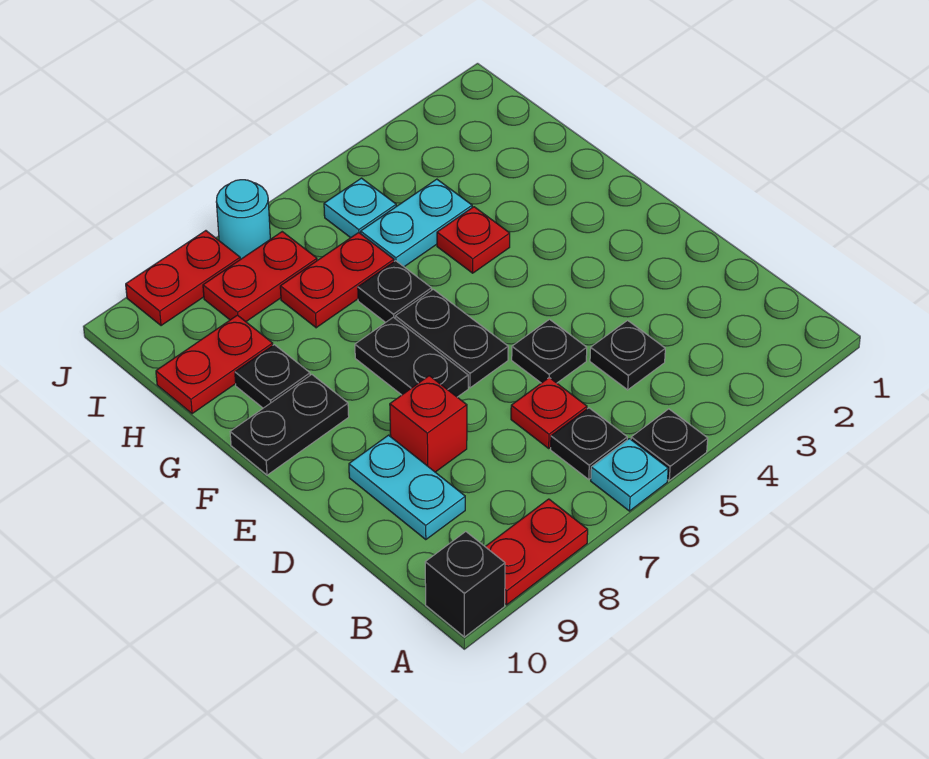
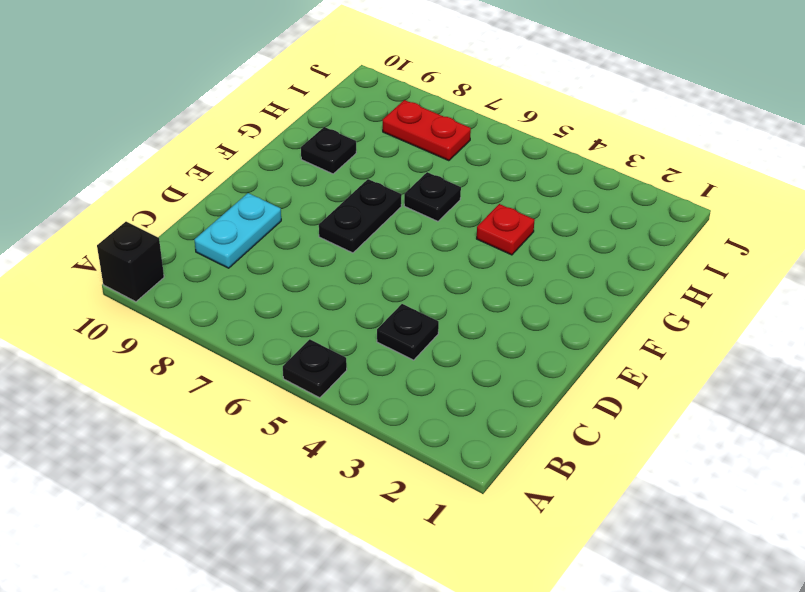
none -> cyan 1x1 plate [591,439,668,511]
none -> red 1x2 plate [485,499,588,605]
none -> black 1x1 plate [551,408,627,479]

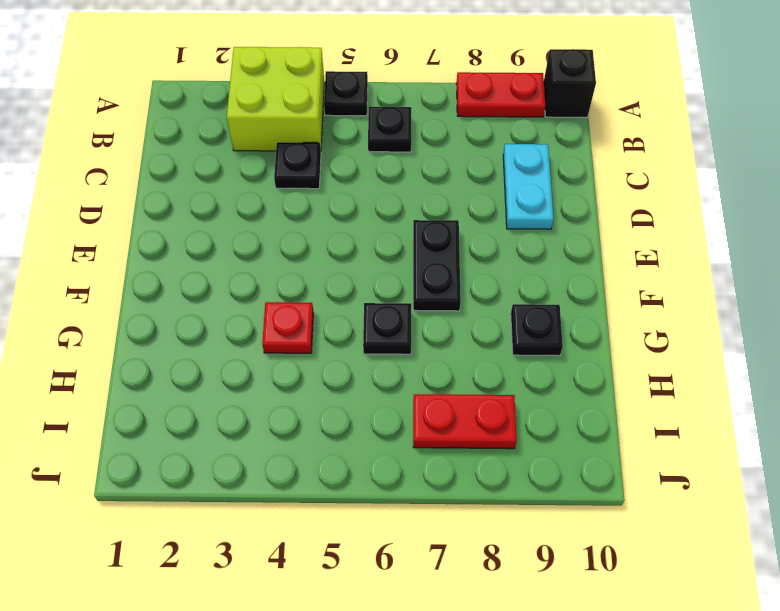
lime 2x2 brick [227,47,324,151] -> none
none -> cyan 1x1 plate [591,439,668,511]
none -> red 1x1 plate [511,378,587,448]
none -> black 1x1 plate [512,319,587,383]

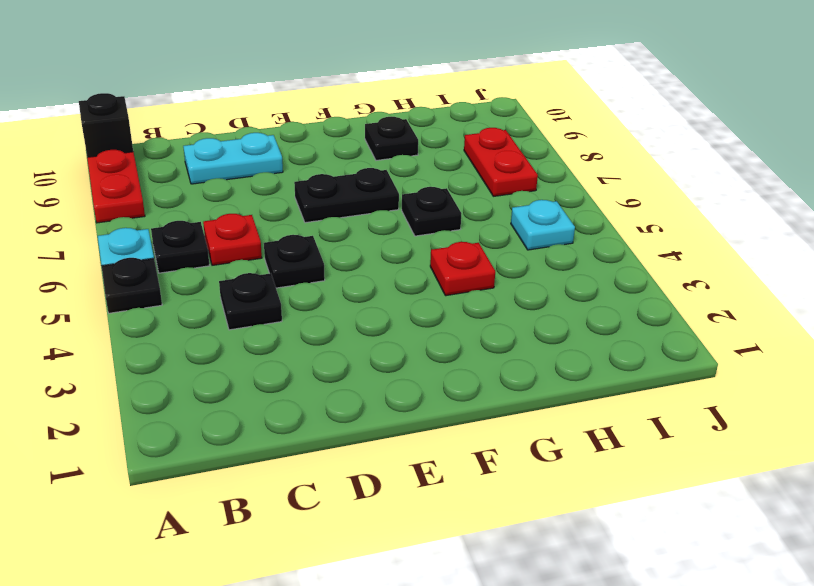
none -> red 1x1 brick [390,376,467,472]
none -> black 1x2 plate [395,289,508,388]
none -> black 1x2 plate [230,375,349,475]

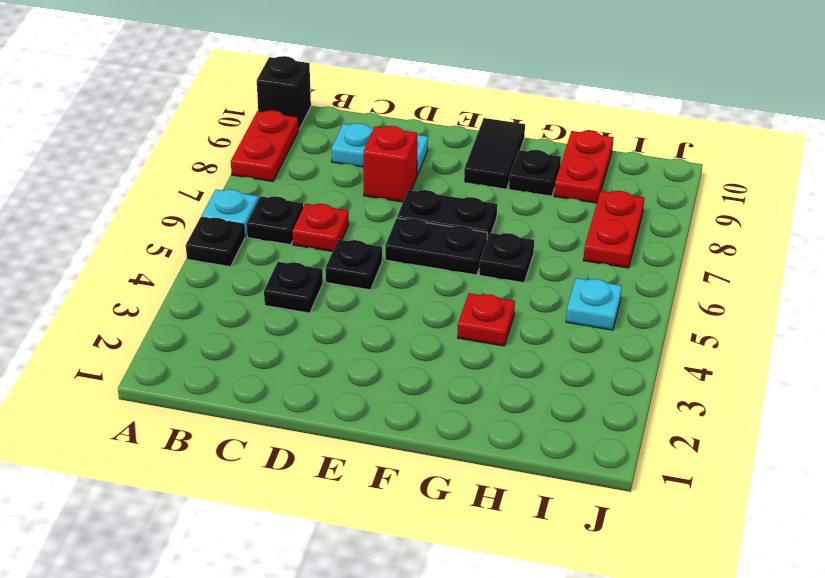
black 1x2 tile [464,118,525,189] -> black 1x2 plate [230,375,349,475]
none -> cyan 1x2 plate [361,179,472,267]
none -> red 1x2 plate [280,233,394,328]
none -> cyan 1x1 round brick [216,180,270,259]

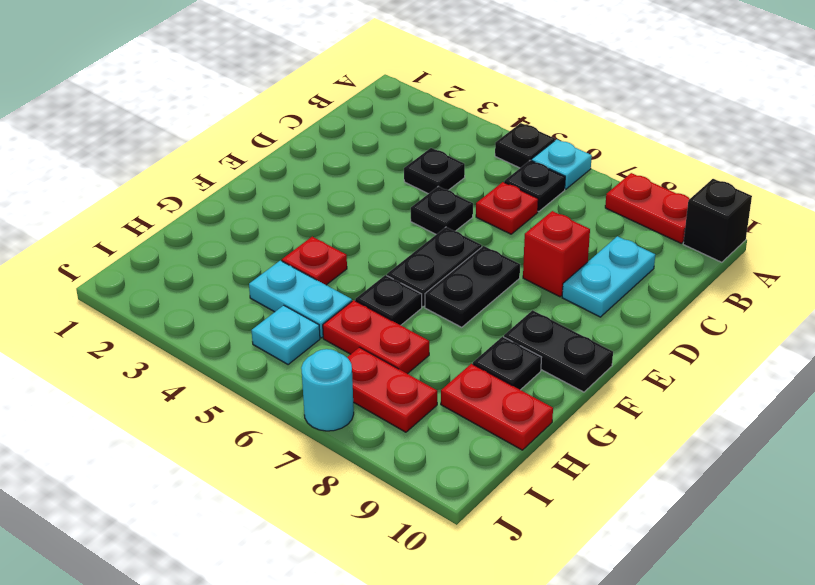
none -> red 1x2 plate [126,231,240,326]

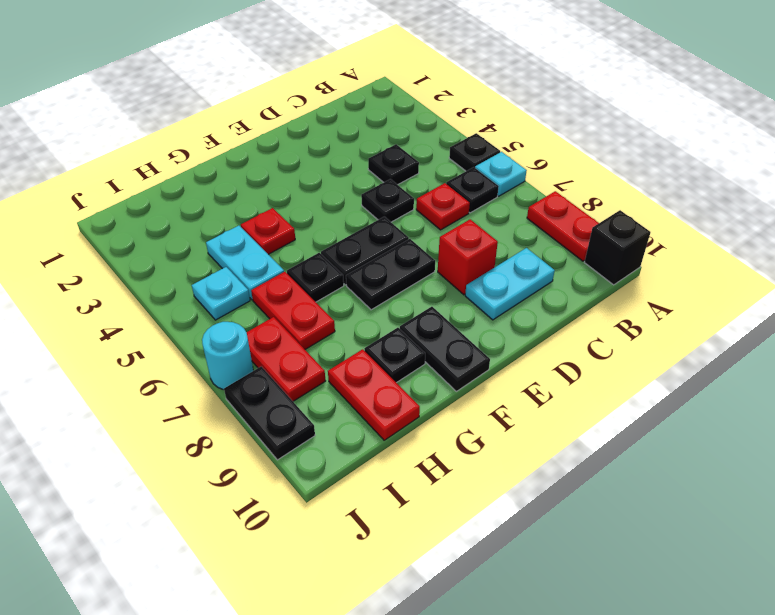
black 1x2 plate [224,366,315,460] -> red 1x2 plate [126,231,240,326]

